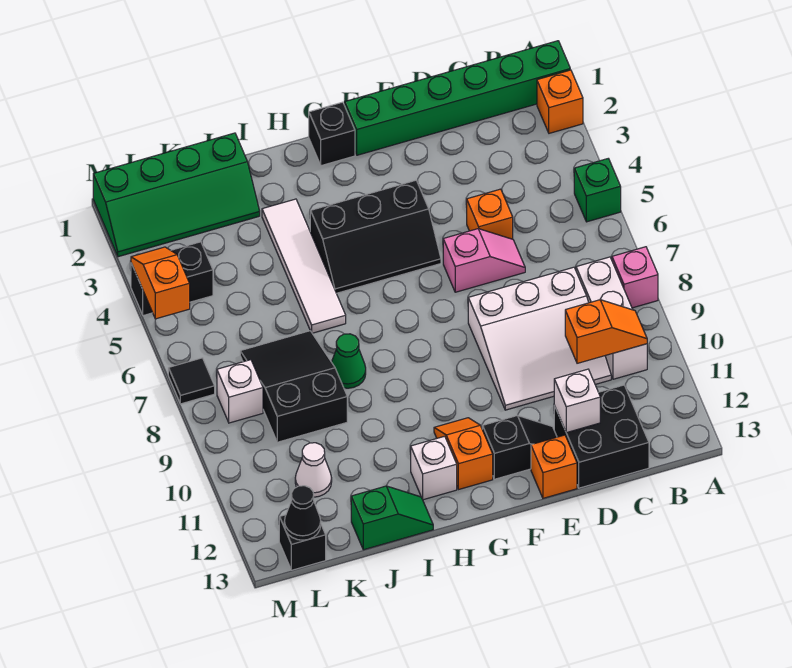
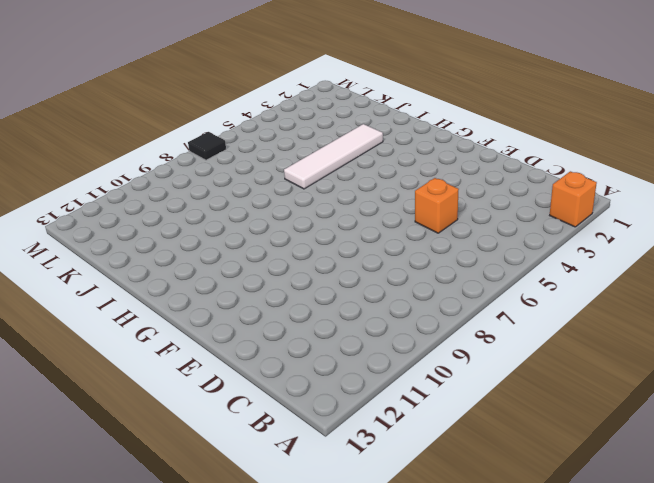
none -> green 1x6 brick [345,41,570,155]
none -> green 1x1 brick [574,158,621,222]
none -> pink 1x1 brick [612,247,658,308]

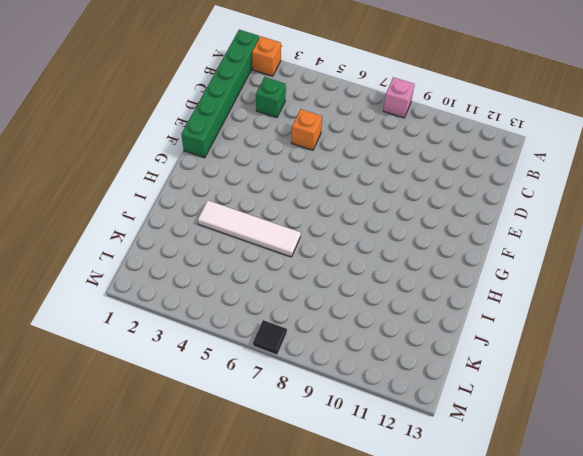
green 1x1 brick [256,77,286,118] -> green 1x1 brick moved to [574,158,621,222]
none -> white 1x3 brick [576,257,647,379]
none -> white 3x3 slope [468,267,611,410]
none -> black 2x2 brick [554,385,649,488]

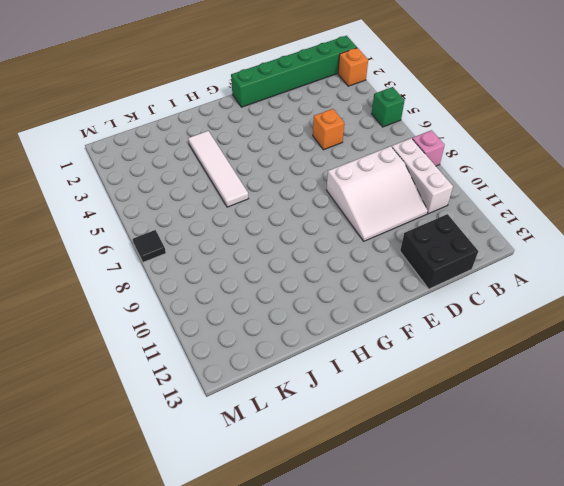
none -> pink 1x2 slope [443,229,525,292]
none -> black 1x2 slope [482,415,557,479]
none -> orange 1x1 brick [531,435,577,498]

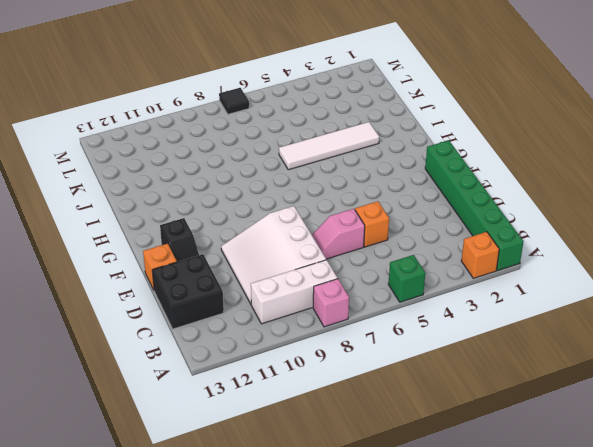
pink 1x2 slope [312,209,365,259] -> pink 1x2 slope turned to [443,229,525,292]
none -> black 2x3 slope [310,180,441,293]
none -> black 1x1 brick [309,102,355,166]
none -> orange 1x2 slope [434,418,493,489]

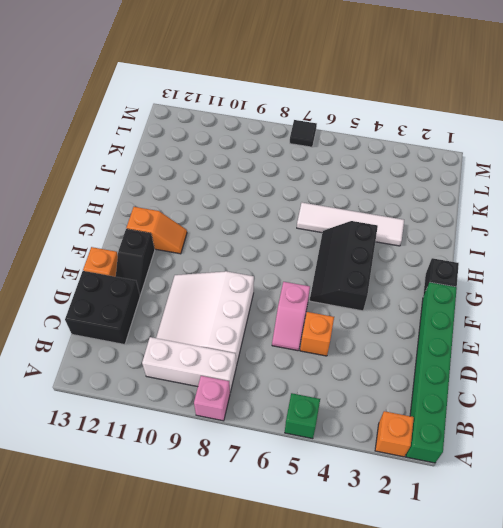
none -> white 1x1 brick [411,436,457,500]
none -> green 1x1 cone [332,334,366,388]
none -> green 1x2 slope [351,486,433,550]

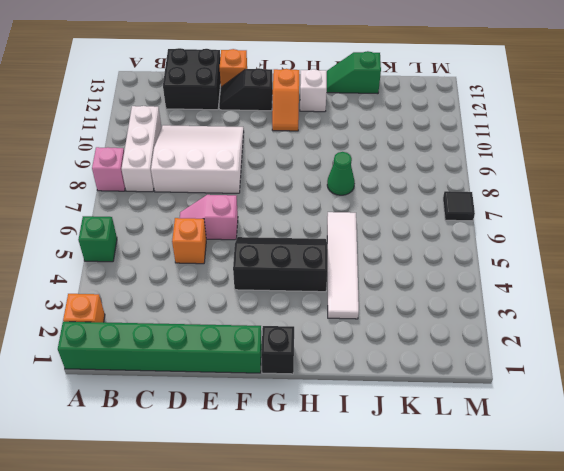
none -> green 2x4 slope [93,133,260,257]
none -> black 2x3 slope [240,331,347,442]
none -> white 1x1 cone [295,443,332,497]

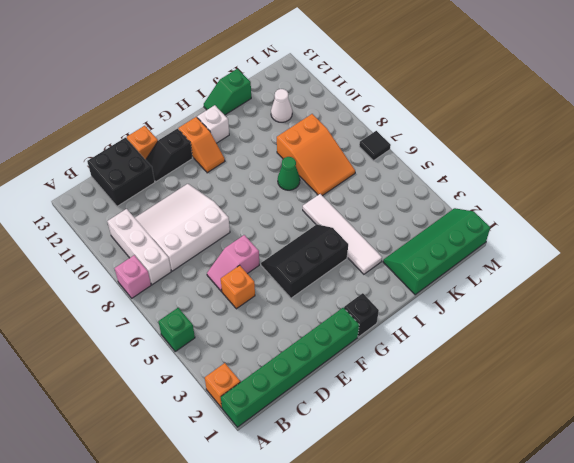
orange 2x3 slope [277,114,355,196] -> black 2x3 slope [240,331,347,442]
none -> black 1x2 brick [131,242,213,316]
none -> white 1x1 brick [217,360,263,423]
none -> black 1x1 brick [279,515,326,570]

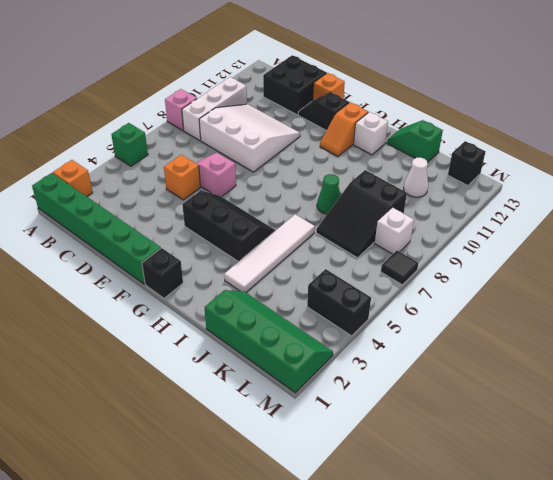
none -> orange 1x2 slope [565,300,647,363]
none -> white 1x1 brick [554,369,600,433]
none -> black 1x1 cone [284,486,321,540]

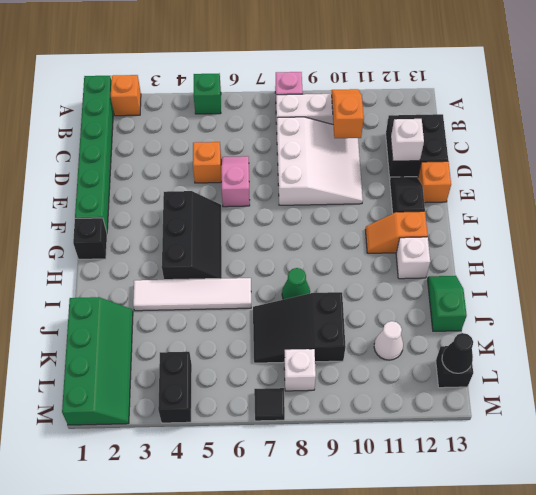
none -> orange 1x2 slope [131,247,190,319]

